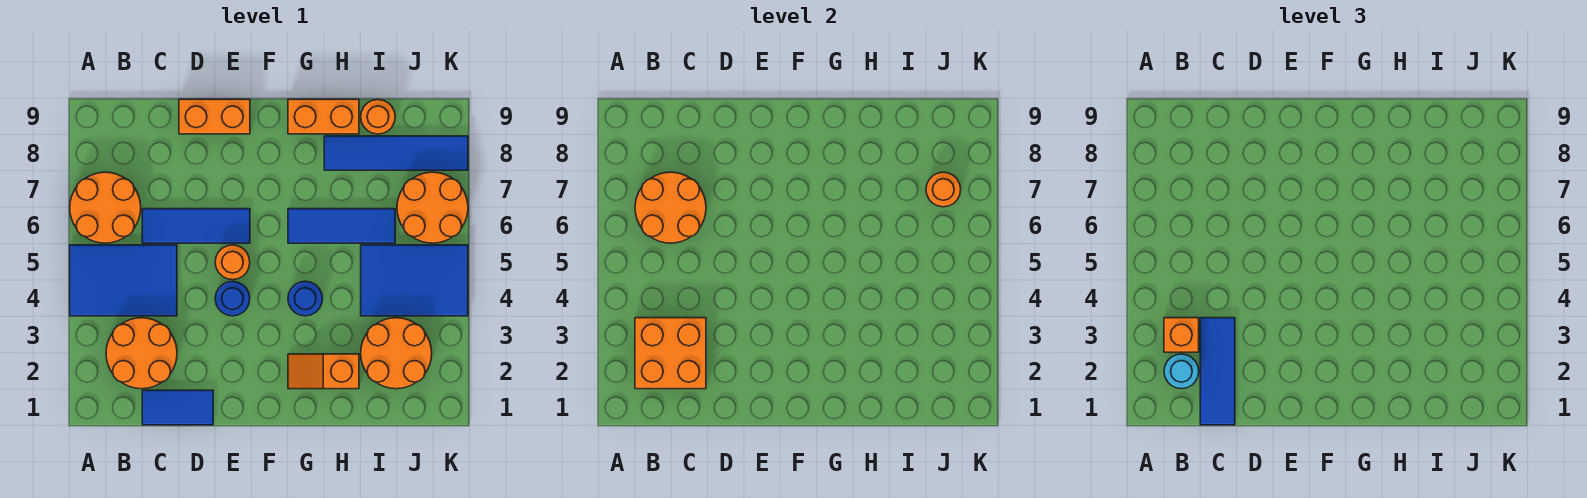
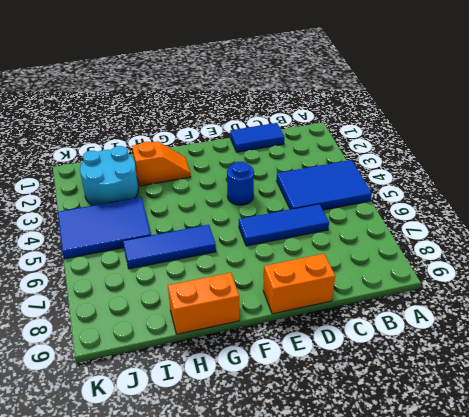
cyan 2x2 round brick [80,146,138,206] -> orange 2x2 round brick [361,318,432,389]
none -> orange 2x2 round brick [70,172,141,243]
none -> orange 2x2 round brick [106,318,177,389]
none -> orange 1x1 round brick [215,245,250,280]

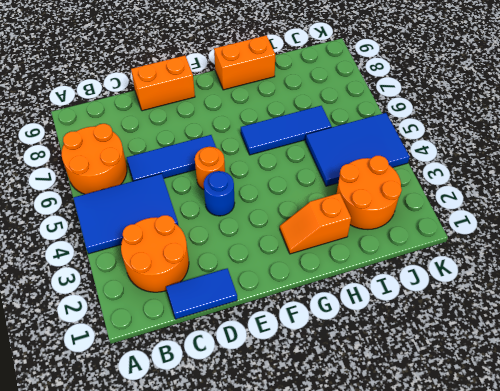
none -> blue 1x1 round brick [288,281,323,316]
none -> blue 1x4 tile [324,136,468,170]
none -> orange 1x1 round brick [361,100,395,134]

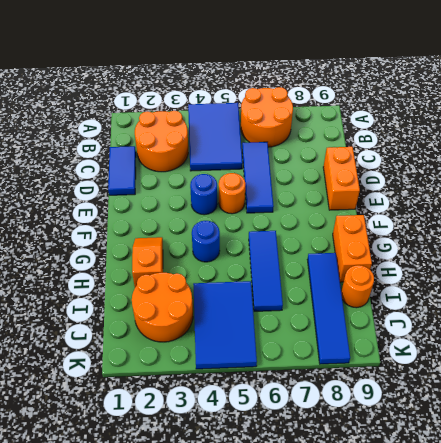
none -> orange 2x2 round brick [397,172,468,243]
none -> orange 2x2 brick [635,318,706,389]
none -> orange 2x2 round brick [635,172,706,243]

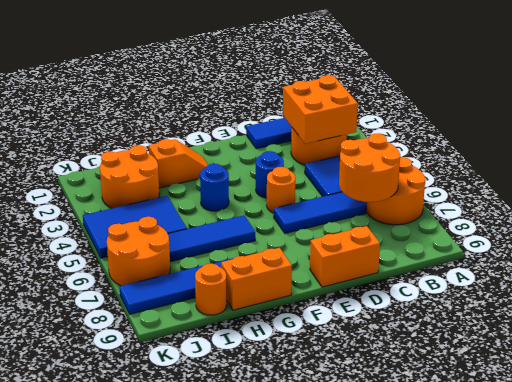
none -> orange 1x1 round brick [926,172,961,207]
none -> cyan 1x1 round brick [1164,354,1199,389]
none -> orange 1x1 brick [1164,318,1199,352]

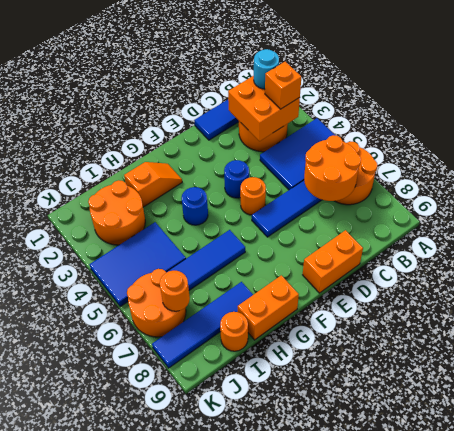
none -> blue 1x3 tile [1200,318,1235,425]

